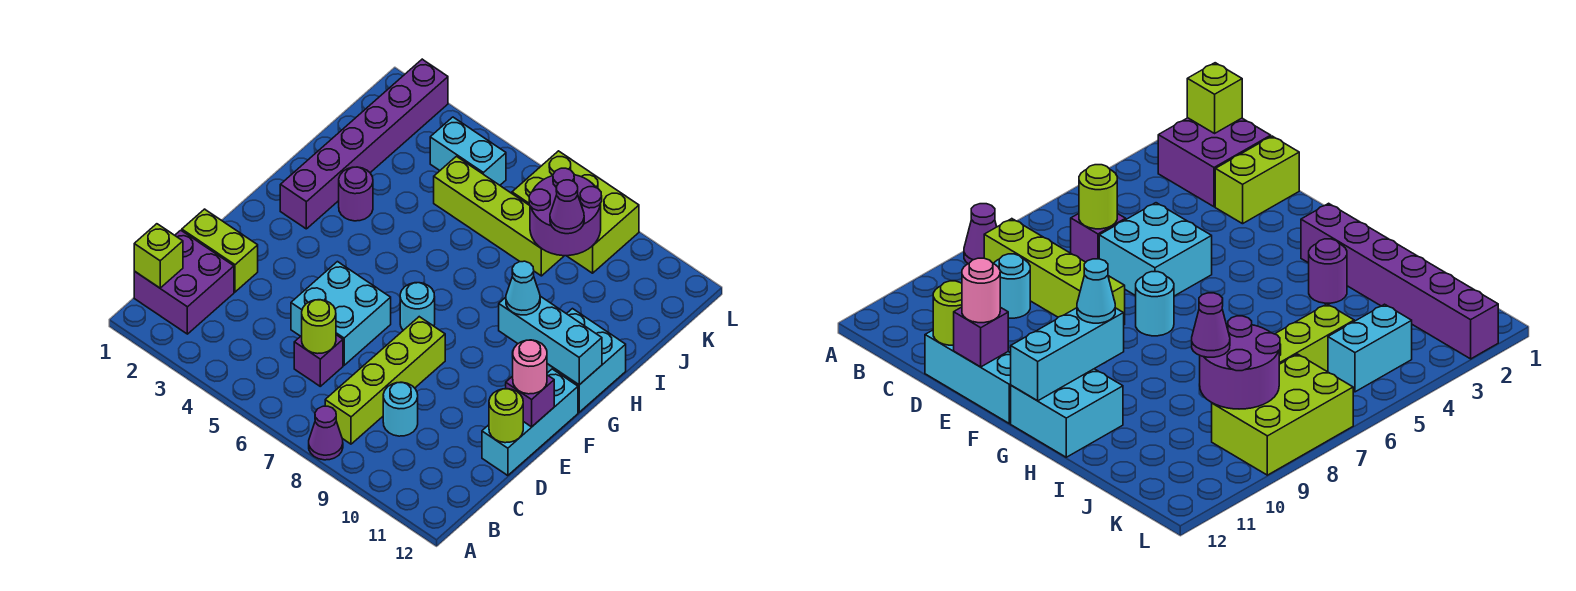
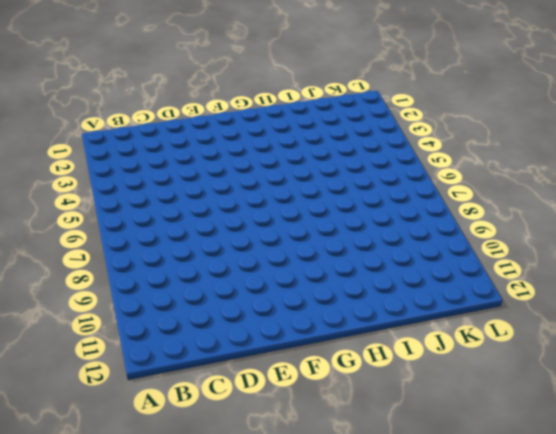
none -> purple 1x1 cone [309,406,343,460]
none -> purple 2x2 brick [134,230,234,334]
none -> lime 1x4 brick [325,317,445,444]

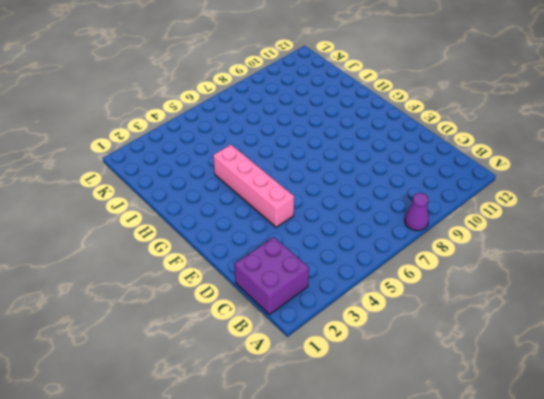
pink 1x4 brick [213,145,294,227] -> none
none -> lime 1x4 brick [325,317,445,444]
none -> purple 1x1 brick [294,335,343,386]
none -> cyan 1x1 round brick [383,382,418,436]

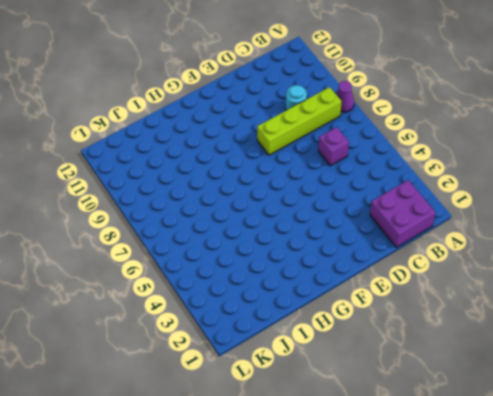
none -> lime 1x2 brick [182,209,258,292]
none -> cyan 2x2 brick [291,262,391,365]
none -> cyan 1x3 brick [482,369,578,476]

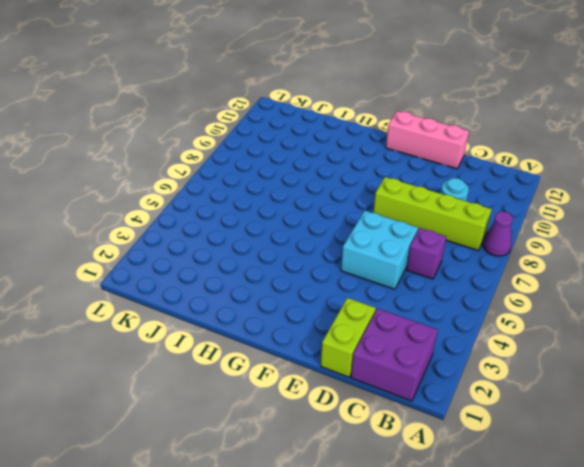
pink 1x3 brick [386,111,469,169] -> cyan 1x3 brick [482,369,578,476]
none -> cyan 1x1 round brick [400,283,435,330]
none -> purple 1x6 brick [280,59,448,229]
none -> cyan 2x2 brick [547,309,626,412]

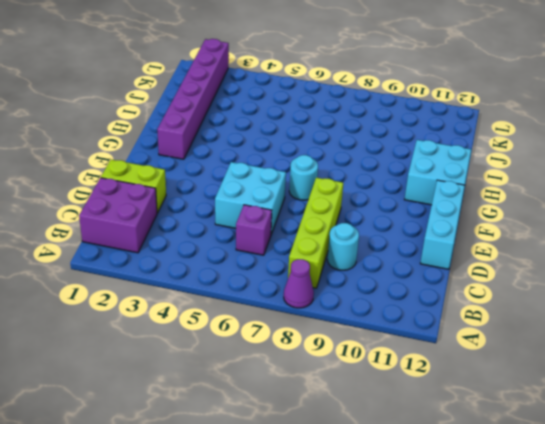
none -> purple 1x1 round brick [339,167,373,221]
none -> lime 1x4 brick [434,156,564,276]
none -> cyan 1x2 brick [430,117,506,185]

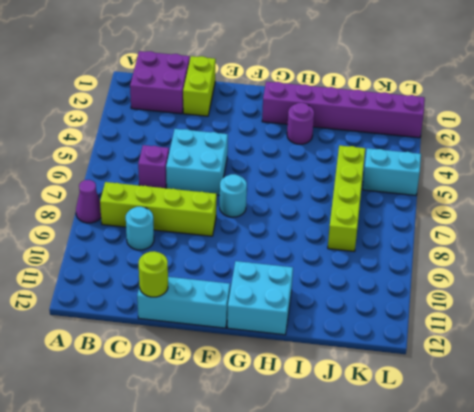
cyan 1x2 brick [362,148,421,195] -> cyan 1x2 brick turned to [430,117,506,185]
none -> lime 2x3 brick [512,151,639,273]
none -> lime 1x1 brick [134,224,183,288]
none -> lime 1x1 round brick [302,300,336,354]

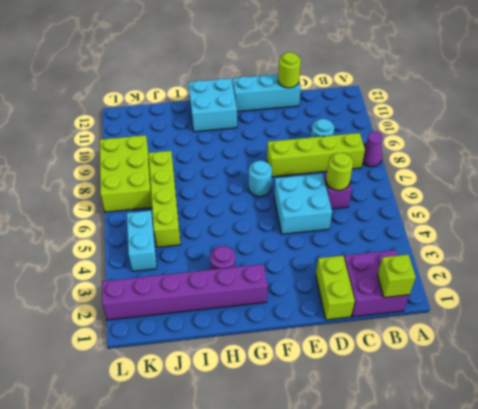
none -> purple 1x1 brick [506,375,554,427]
none -> cyan 1x3 brick [499,296,602,385]
none -> purple 2x2 round brick [529,168,602,256]

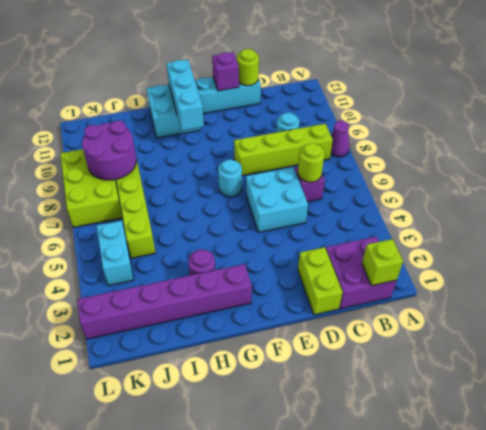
none -> pink 1x1 round brick [513,340,547,394]
none -> cyan 1x1 cone [506,261,540,315]
none -> purple 1x1 cone [550,180,584,234]

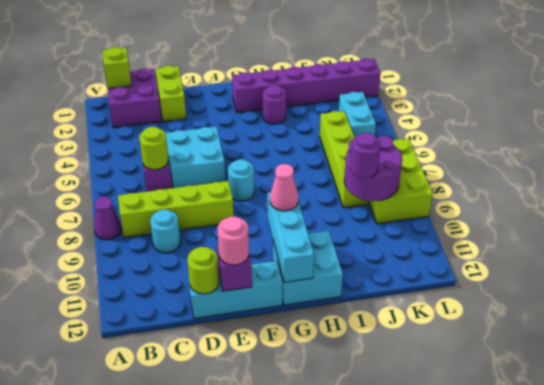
pink 1x1 cone [270,164,298,211] -> cyan 1x1 cone [506,261,540,315]
purple 1x1 round brick [350,132,381,178] -> purple 1x1 cone [550,180,584,234]

